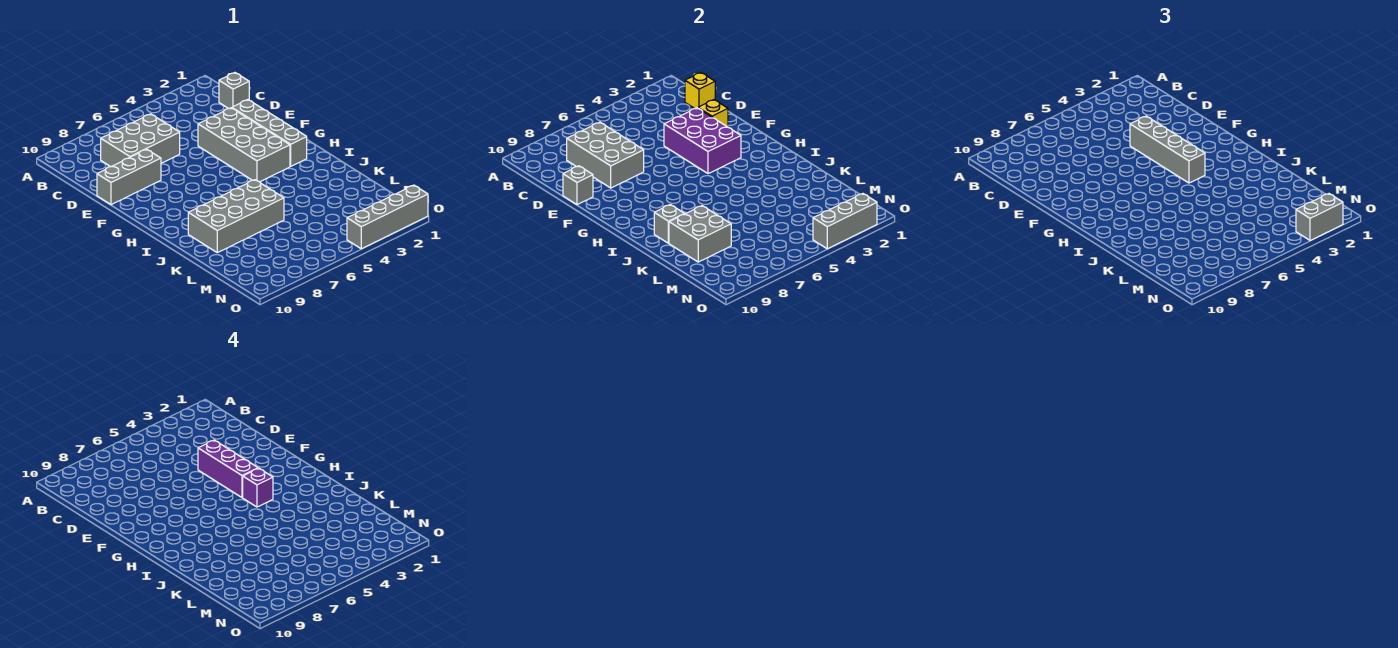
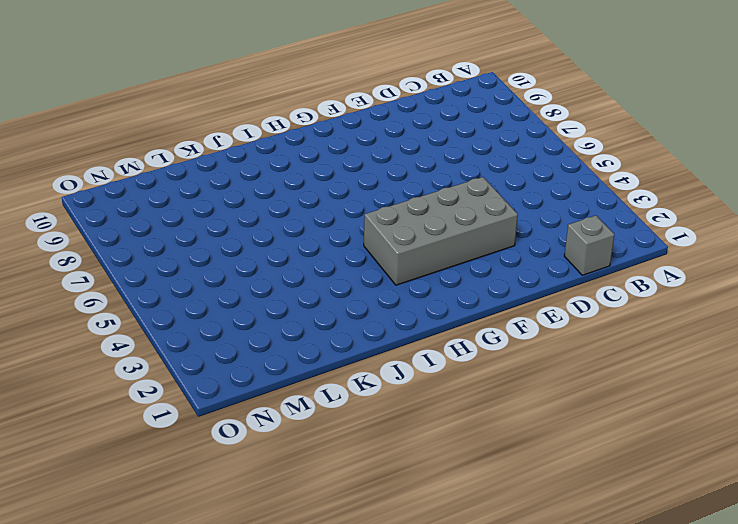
none -> grey 2x3 brick [101,114,180,167]
none -> grey 1x4 brick [232,100,307,166]
none -> grey 1x3 brick [97,149,161,205]

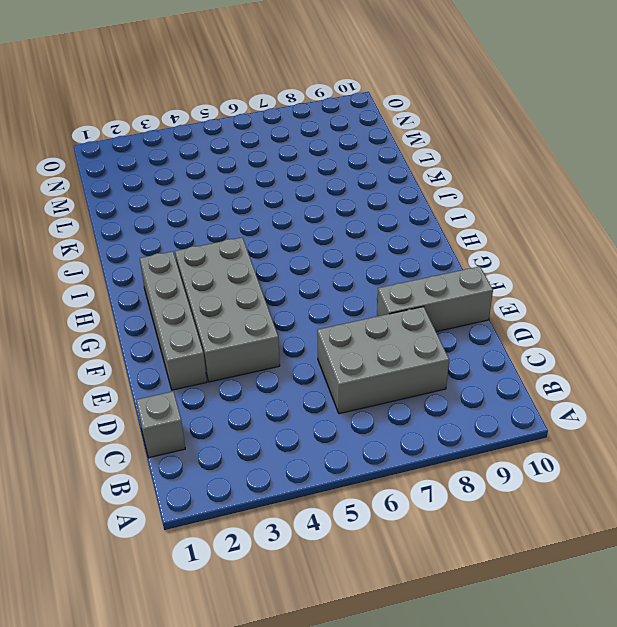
none -> grey 2x4 brick [188,180,284,253]
none -> grey 1x4 brick [347,185,428,249]
none -> yellow 1x1 brick [685,73,715,108]

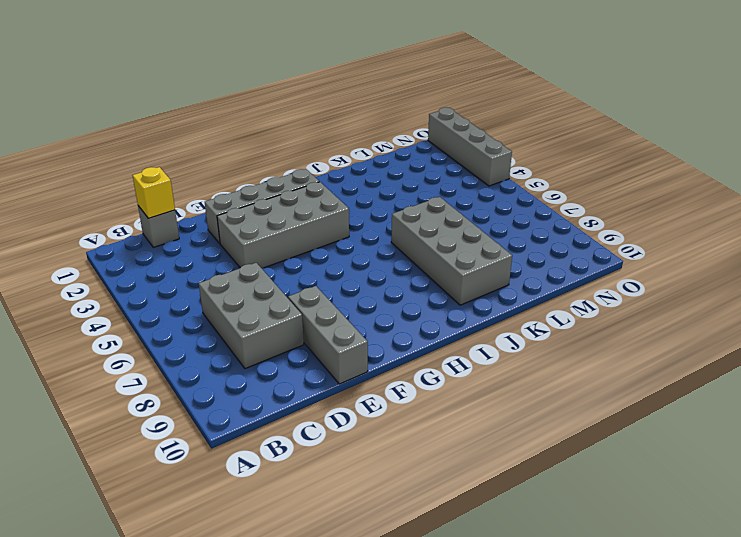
none -> grey 2x3 brick [567,122,644,188]
none -> yellow 1x1 brick [698,100,728,127]
none -> purple 2x3 brick [664,108,741,174]

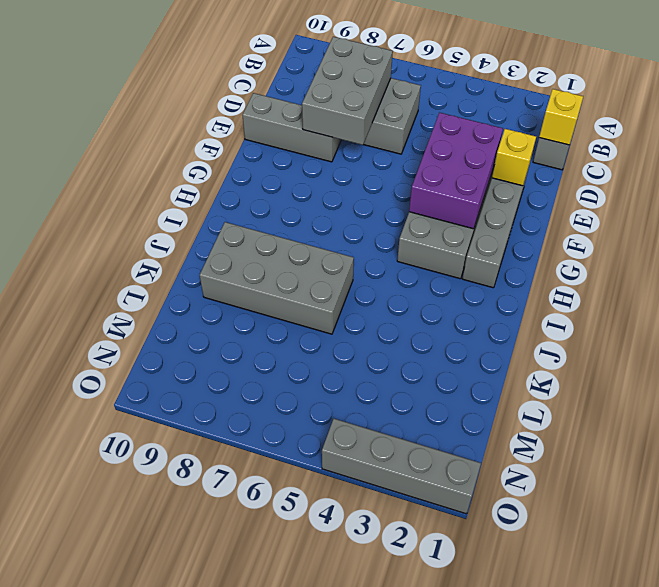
none -> grey 1x1 brick [563,166,593,205]
none -> grey 1x1 brick [654,205,684,243]
none -> grey 2x2 brick [669,206,731,262]

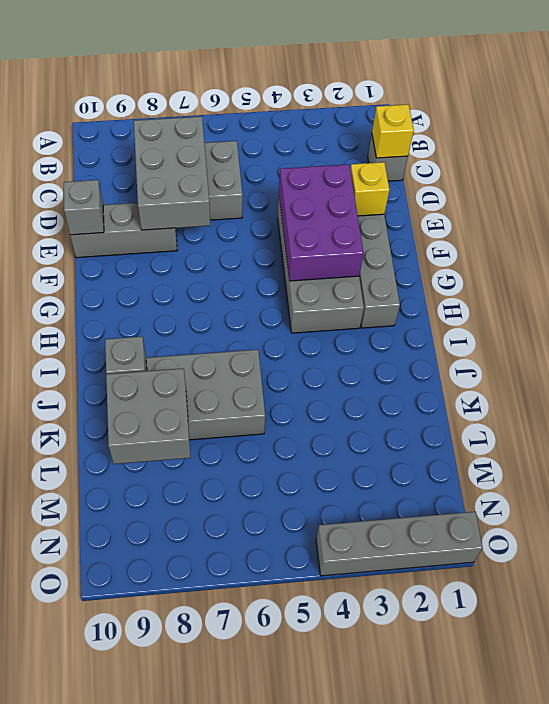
none -> grey 1x3 brick [813,194,877,249]
none -> grey 1x4 brick [1130,116,1205,183]
none -> grey 1x2 brick [1296,194,1343,241]

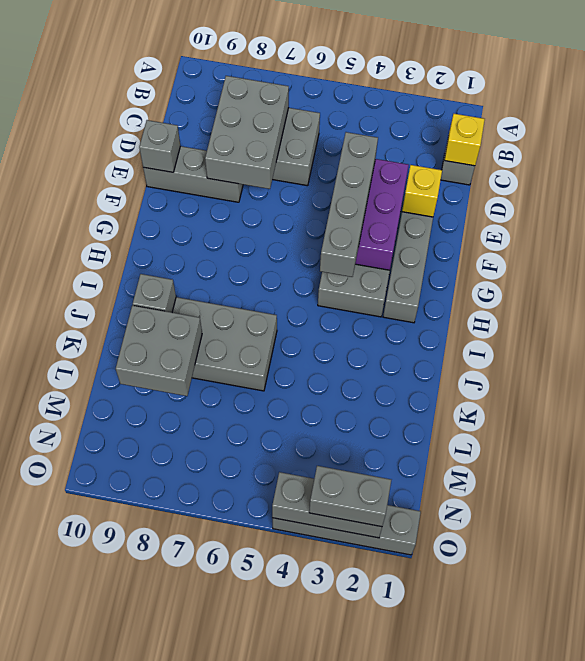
none -> purple 1x3 brick [198,440,258,498]
none -> purple 1x1 brick [243,468,273,507]

